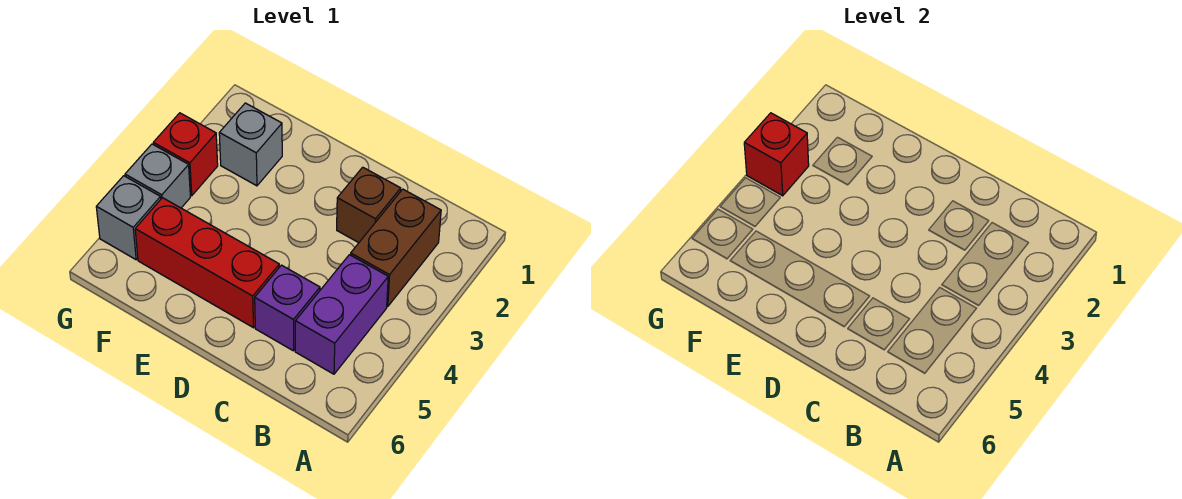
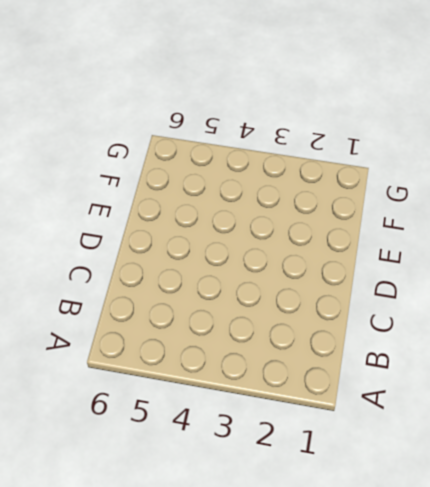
none -> brown 1x2 brick [351,189,441,306]
none -> purple 1x2 brick [295,255,388,374]

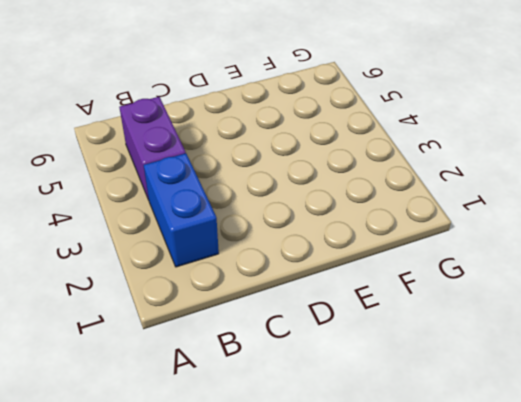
blue 1x2 brick [144,153,219,267] -> brown 1x2 brick [351,189,441,306]
none -> brown 1x1 brick [337,167,401,243]
none -> purple 1x1 brick [255,265,320,351]

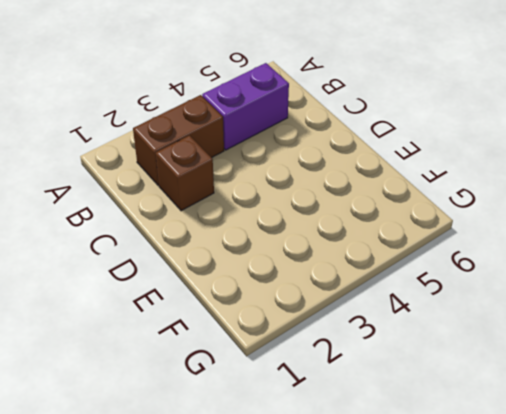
none -> purple 1x1 brick [255,265,320,351]
none -> red 1x3 brick [135,198,279,328]

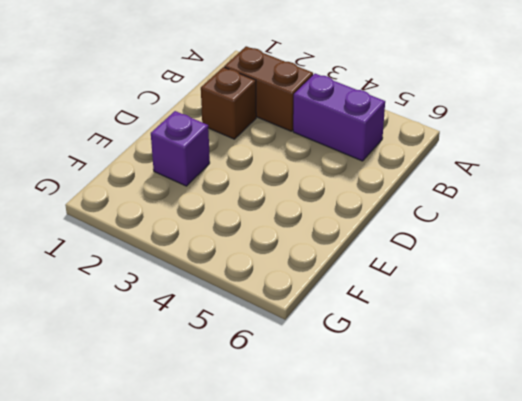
purple 1x1 brick [151,111,210,186] -> purple 1x1 brick moved to [255,265,320,351]
none -> red 1x3 brick [135,198,279,328]
none -> grey 1x1 brick [219,103,282,186]

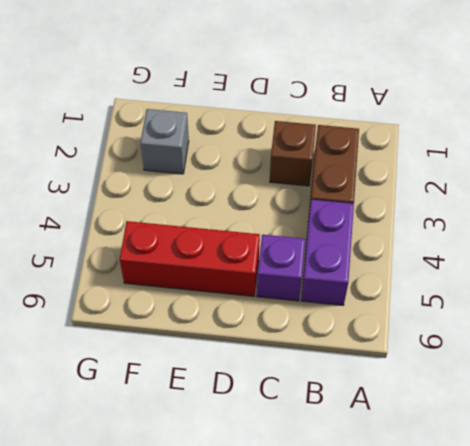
none -> red 1x1 brick [153,113,218,196]
none -> grey 1x1 brick [125,144,190,208]

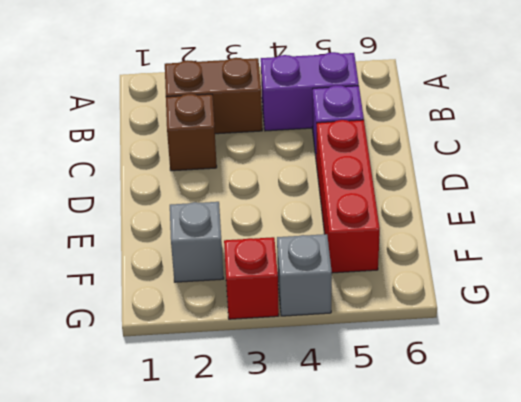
none -> grey 1x1 brick [96,176,161,260]
none -> red 1x1 brick [744,113,809,196]

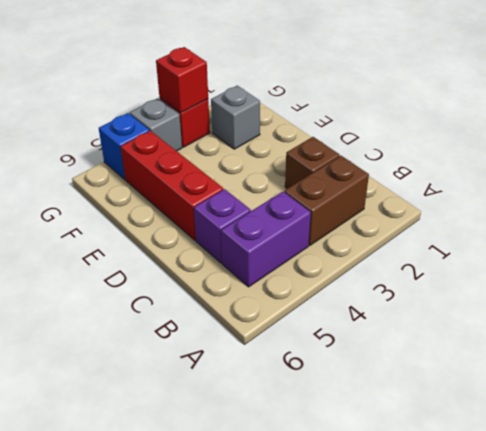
blue 1x1 brick [99,113,149,179] -> grey 1x1 brick [96,176,161,260]

